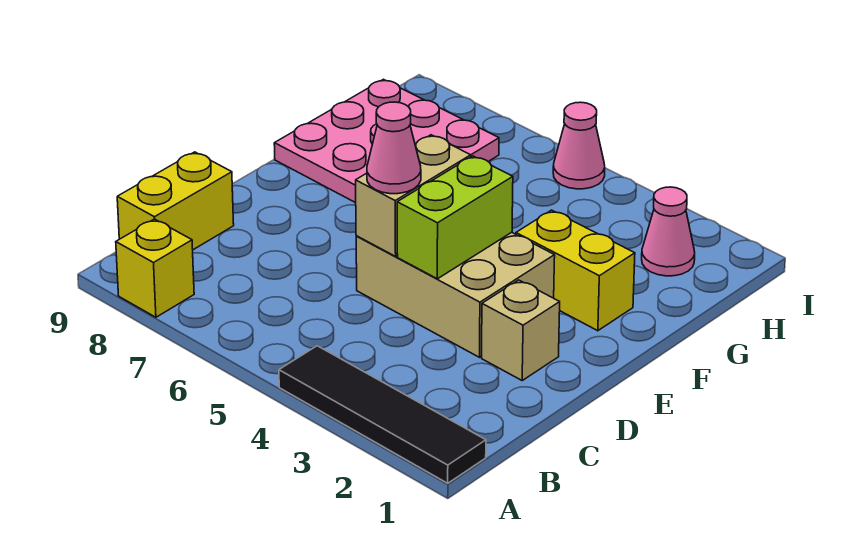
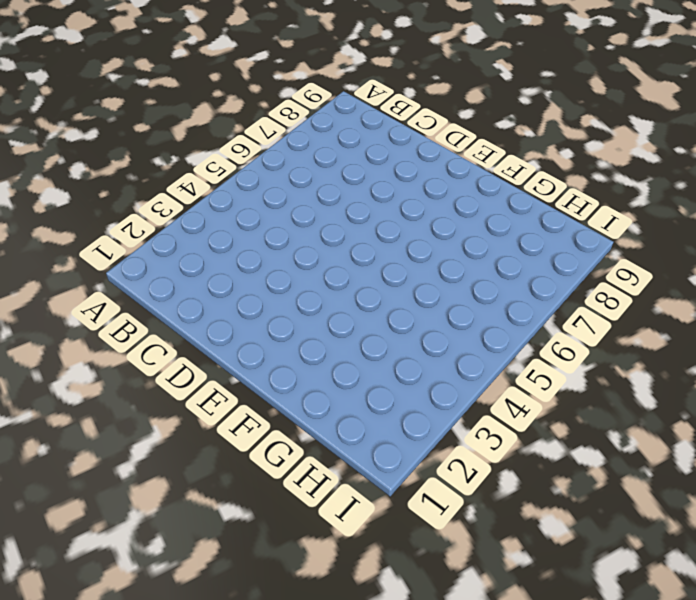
none -> black 1x4 tile [279,346,486,483]
none -> yellow 1x1 brick [116,219,194,317]
none -> yellow 1x2 brick [117,152,234,250]

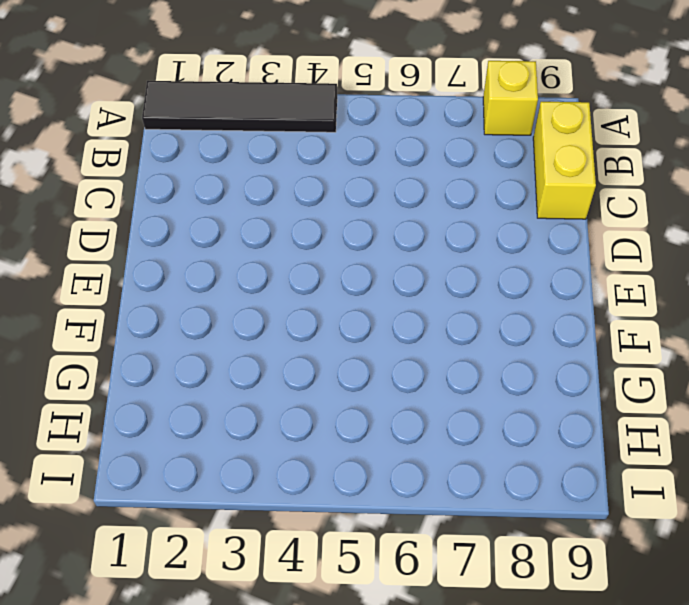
none -> tan 1x1 brick [482,280,560,380]
none -> tan 2x3 brick [356,232,555,357]
none -> yellow 1x2 brick [516,210,635,331]

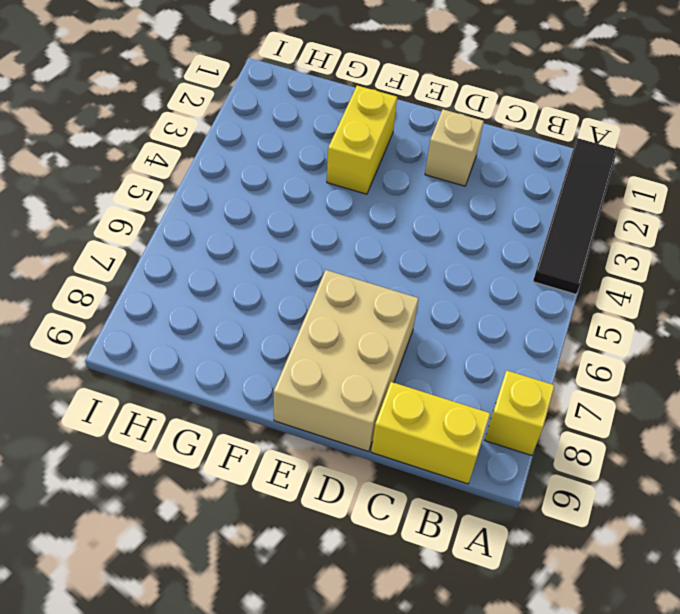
tan 2x3 brick [274,270,419,452] -> tan 2x3 brick moved to [356,232,555,357]
none -> pink 3x3 plate [274,79,499,203]
none -> pink 1x1 cone [642,187,695,276]
none -> pink 1x1 cone [553,102,605,189]

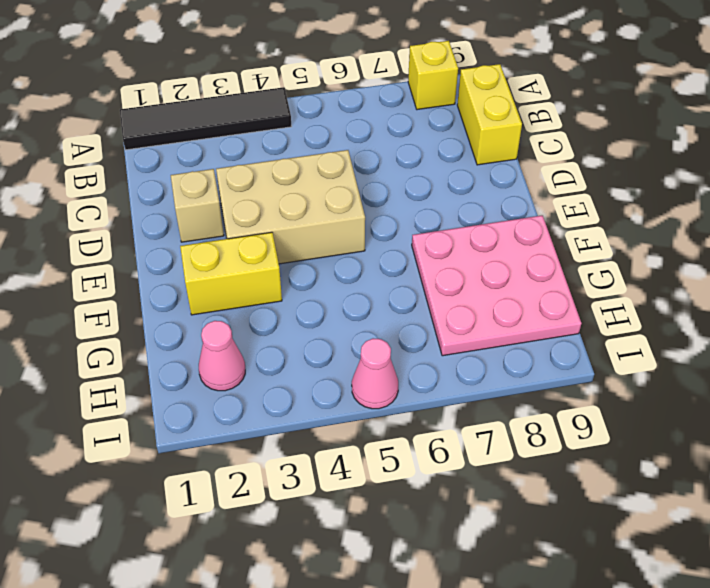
none -> lime 1x2 brick [397,156,513,279]
none -> tan 1x2 brick [356,135,471,256]
none -> pink 1x1 cone [367,102,421,194]

